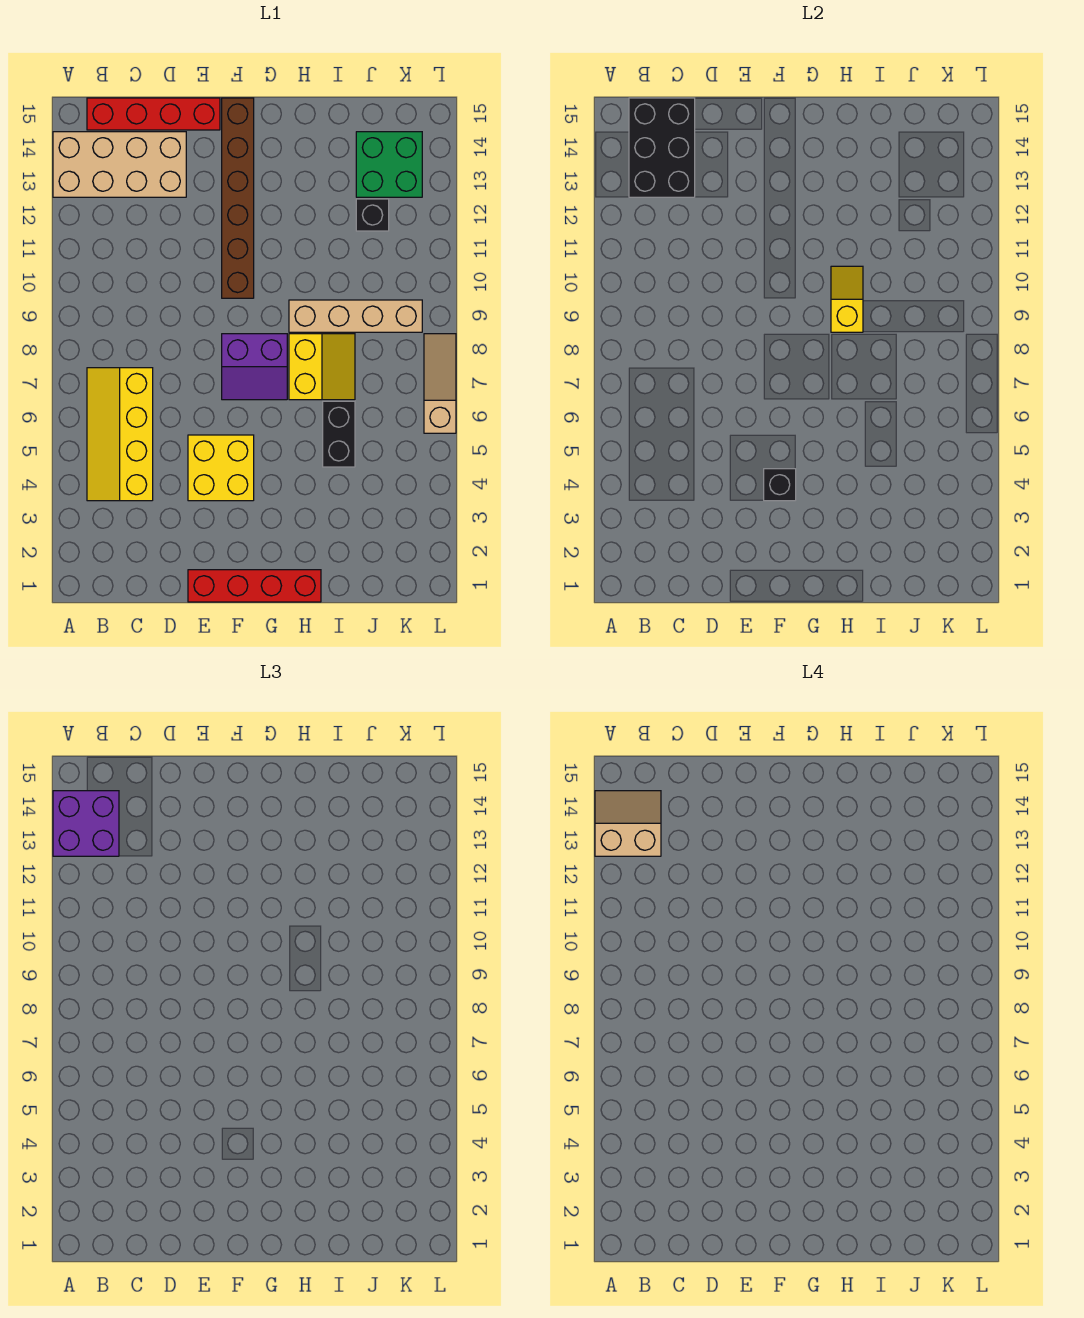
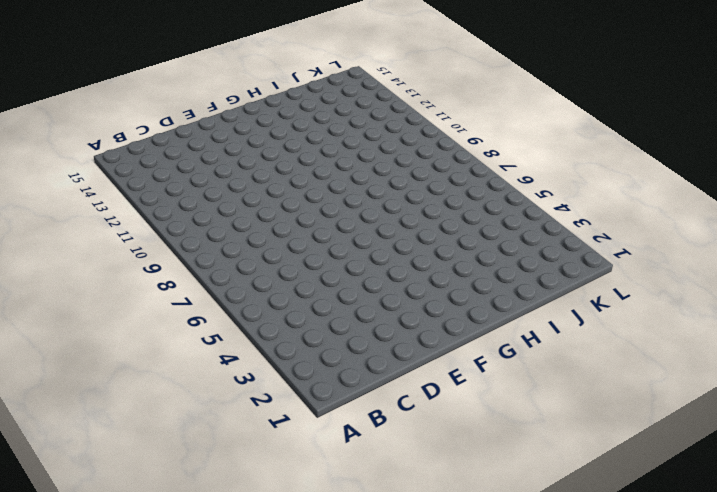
none -> tan 2x4 brick [53,132,186,197]
none -> yellow 2x4 slope [87,368,153,501]
none -> red 1x4 brick [87,98,220,130]

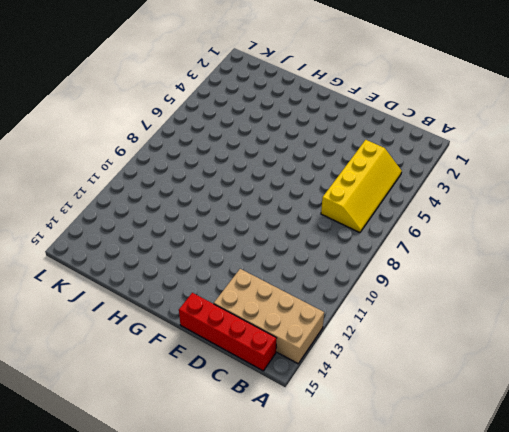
none -> red 1x4 brick [188,570,321,602]
none -> yellow 2x2 brick [188,435,254,501]
none -> purple 2x2 slope [222,334,287,400]

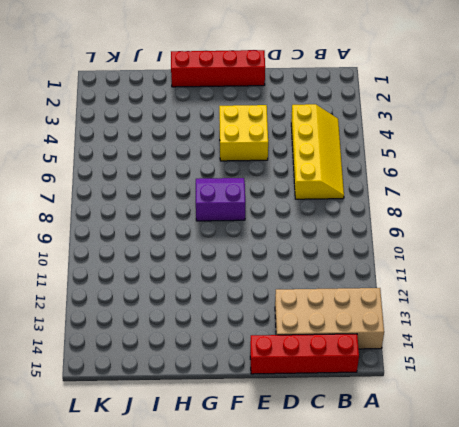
none -> brown 1x6 brick [222,98,254,298]
none -> yellow 2x2 slope [289,334,355,400]
none -> tan 1x4 brick [289,300,422,332]

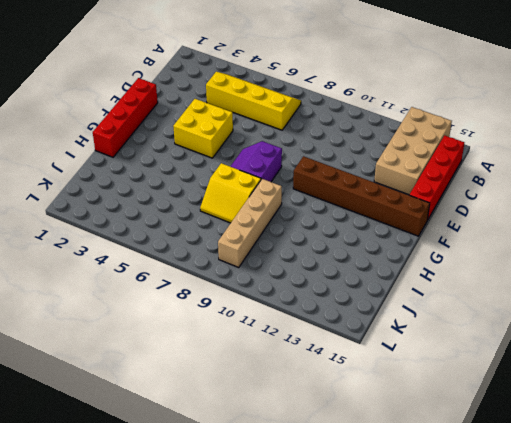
none -> black 1x2 brick [323,401,355,467]
none -> black 1x1 brick [356,199,389,231]
none -> green 2x2 brick [356,132,422,197]

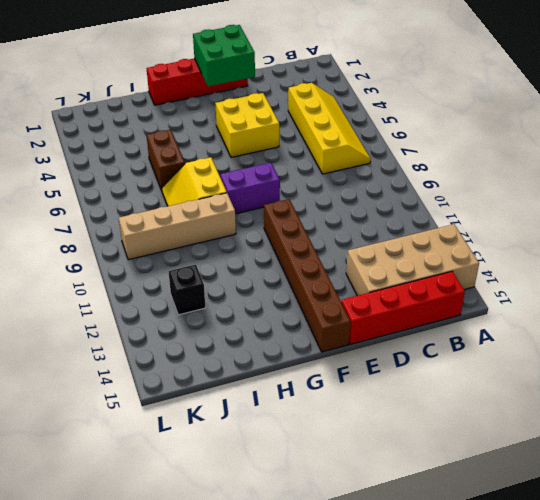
green 2x2 brick [193,25,255,86] -> green 2x2 brick moved to [356,132,422,197]
brown 1x2 brick [147,130,185,190] -> black 1x2 brick [323,401,355,467]
none -> tan 1x3 slope [424,334,456,433]
none -> black 2x3 brick [629,98,695,197]
none -> black 1x1 brick [764,469,796,501]

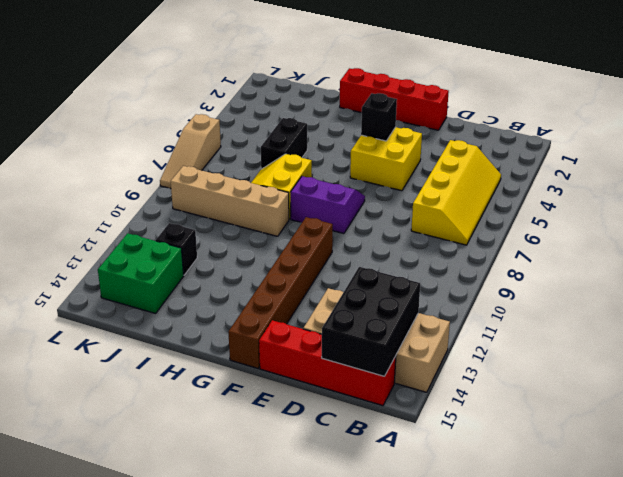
none -> yellow 1x2 slope [831,266,863,332]
none -> purple 2x2 brick [53,791,119,856]
none -> tan 2x2 slope [595,791,661,856]

